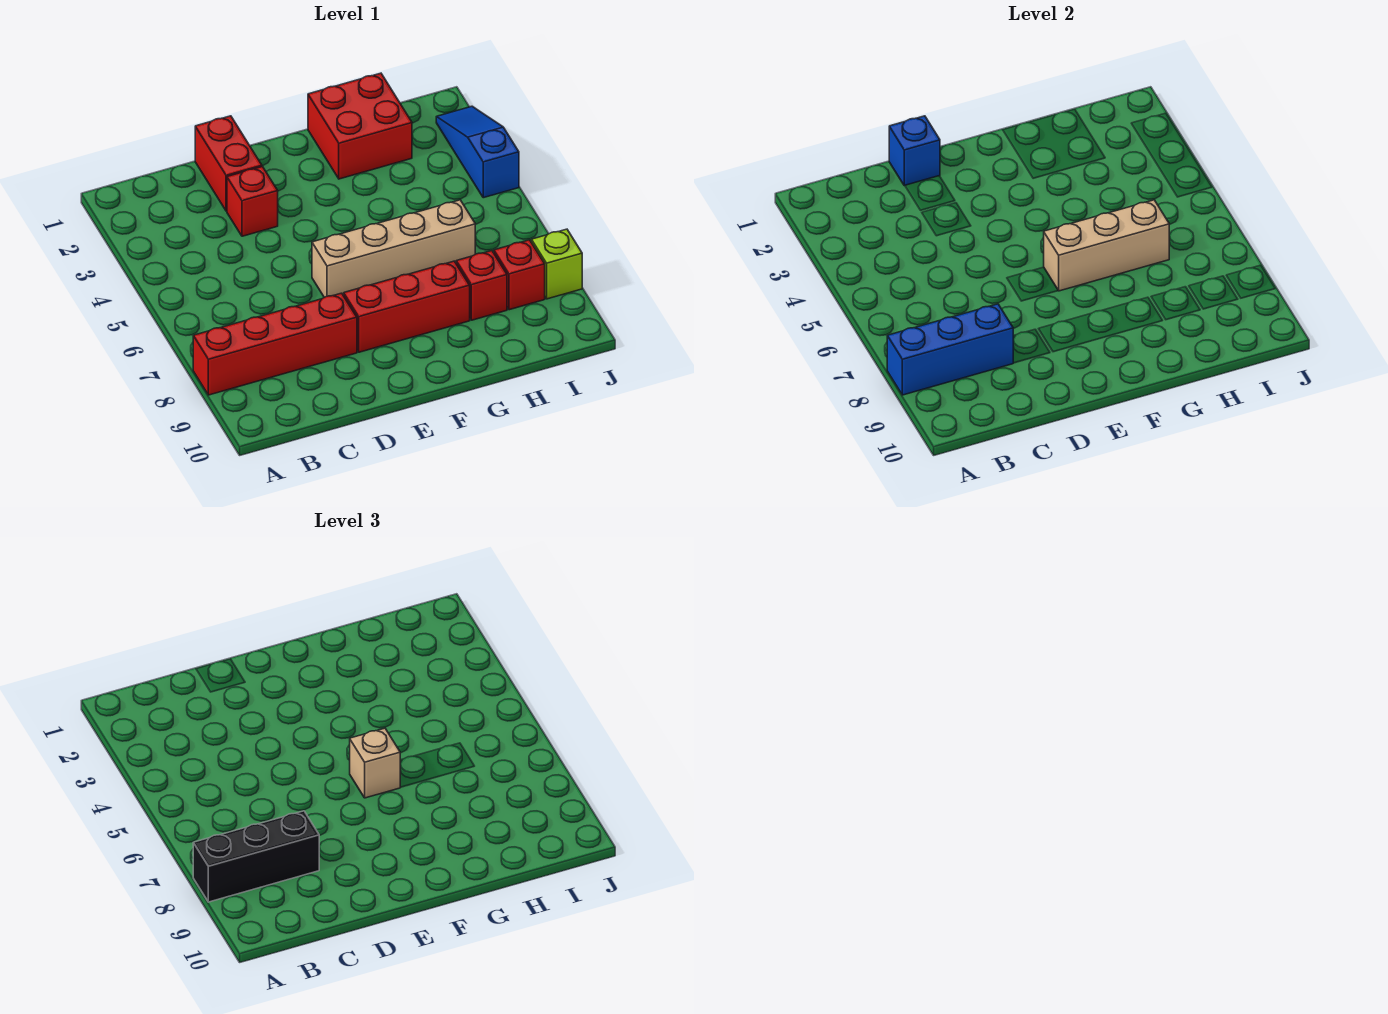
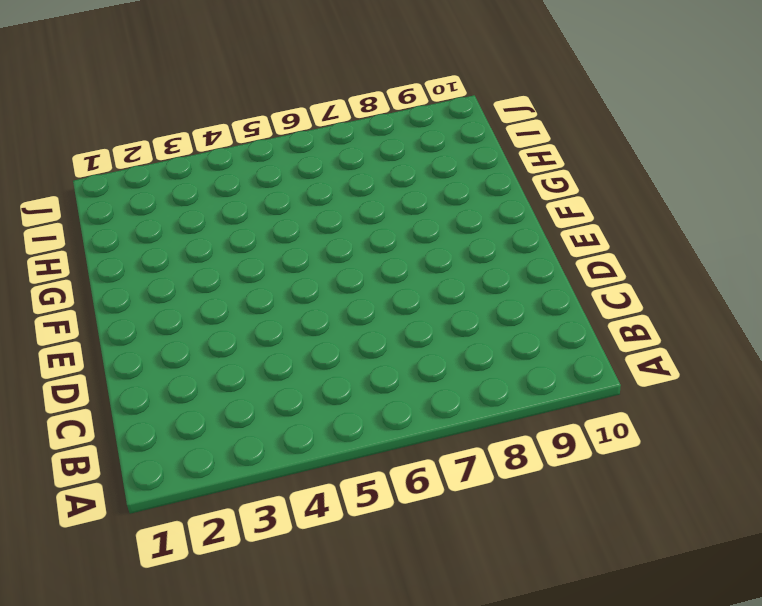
none -> red 1x4 brick [193,293,357,395]
none -> red 1x2 brick [195,116,262,211]
none -> red 1x1 brick [227,167,278,236]

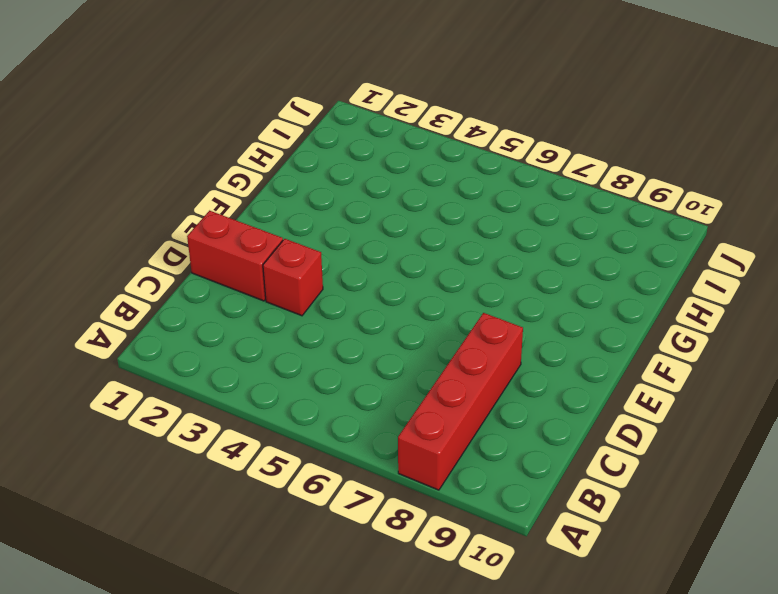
none -> tan 1x4 brick [312,200,475,297]
none -> red 1x3 brick [344,261,470,352]
none -> red 2x2 brick [308,73,412,179]

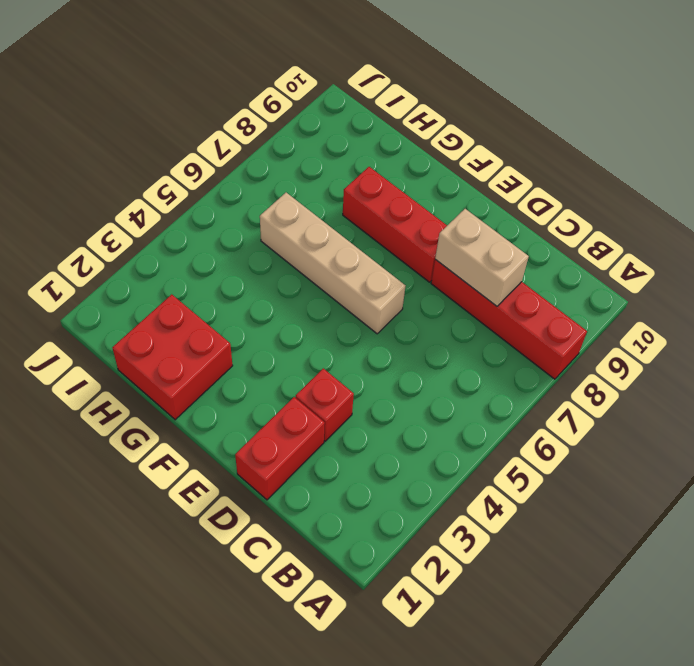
tan 1x2 brick [435,209,529,306] -> blue 1x3 brick [887,304,1013,395]
none -> red 1x1 brick [456,251,507,320]
none -> red 1x1 brick [494,240,545,310]
none -> blue 1x3 slope [436,106,519,198]

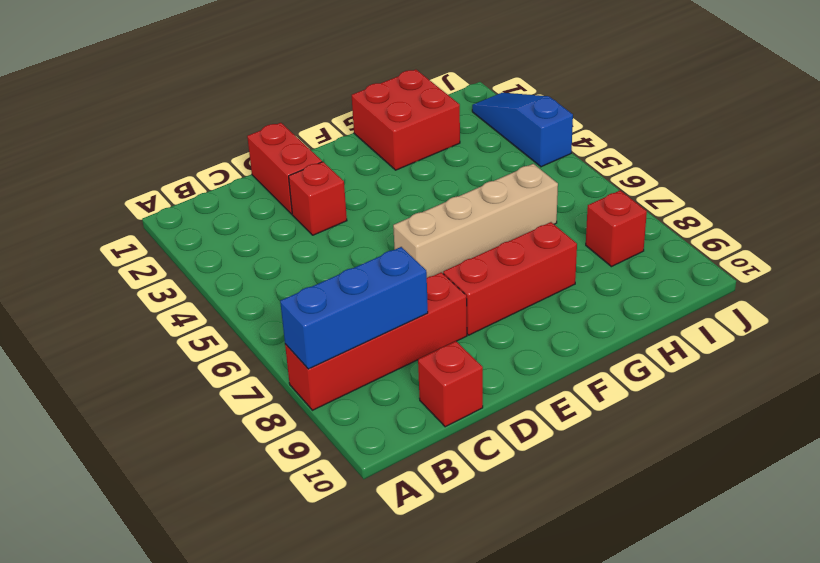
red 1x1 brick [418,341,483,427] -> red 1x1 brick moved to [456,251,507,320]
none -> lime 1x1 brick [531,229,582,299]
none -> blue 1x1 brick [889,116,940,186]
none -> tan 1x3 brick [1044,200,1169,291]

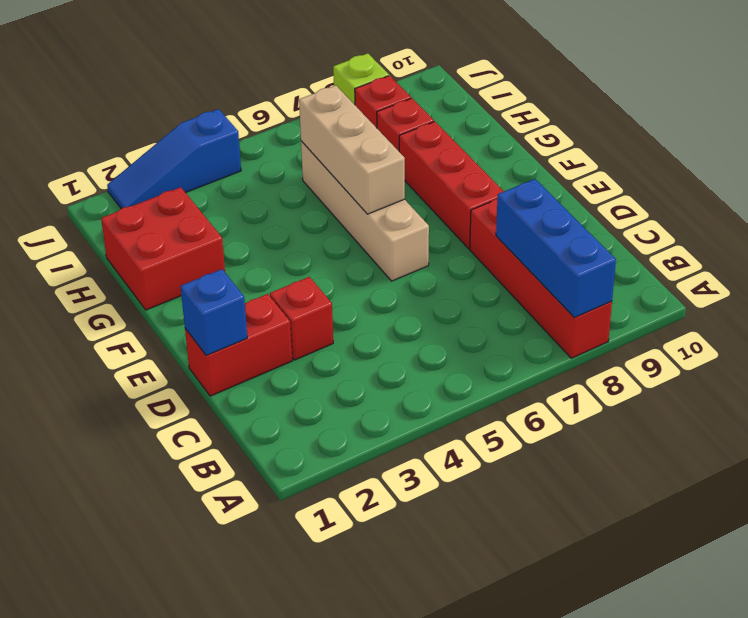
none -> black 1x3 brick [193,811,319,902]
none -> tan 1x1 brick [350,728,400,798]

